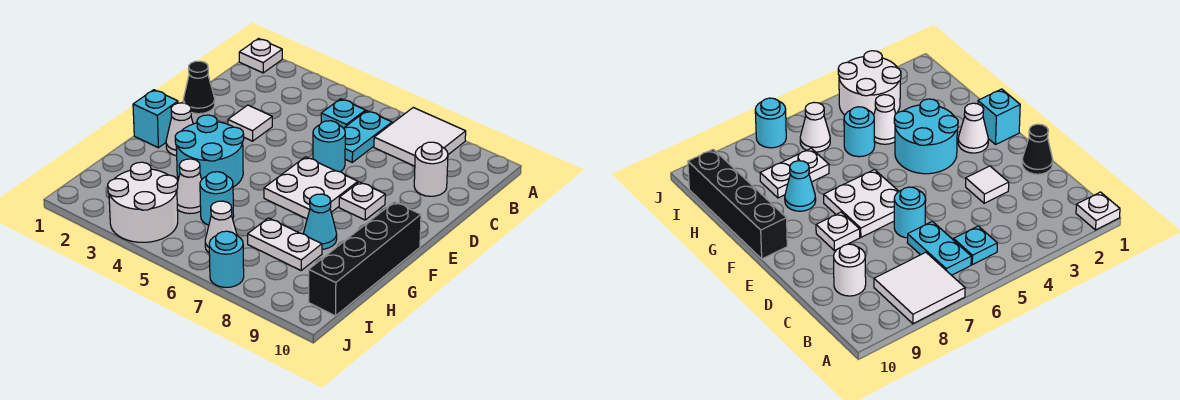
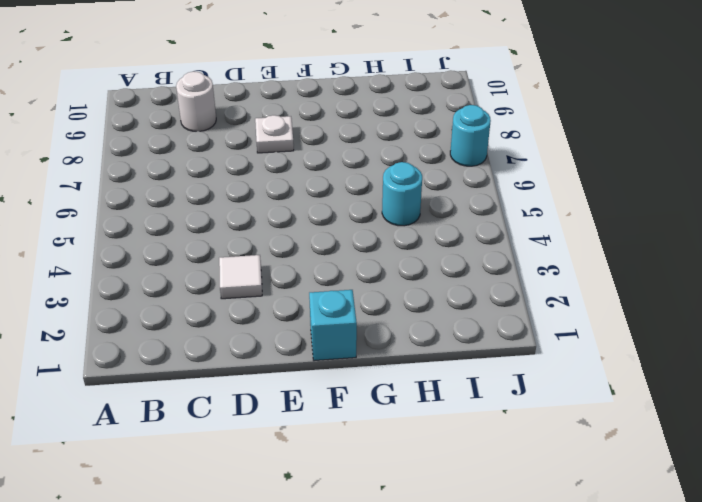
none -> white 1x1 plate [239,39,282,73]
none -> white 2x2 tile [374,108,466,166]
none -> cyan 1x1 plate [321,99,366,128]

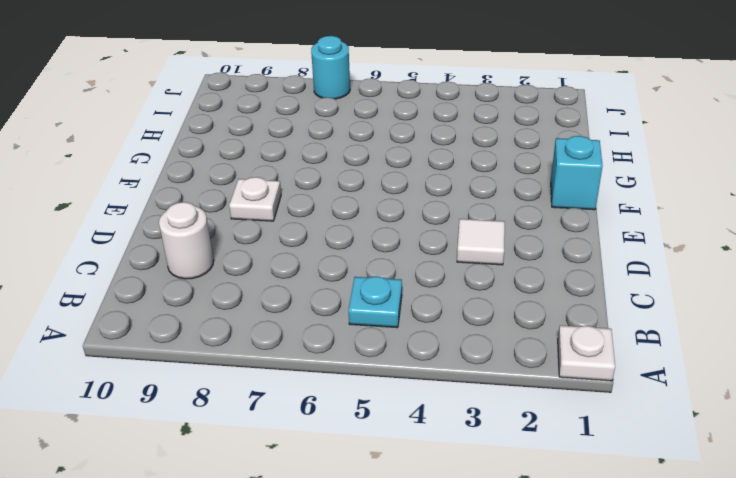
none -> white 2x2 tile [374,108,466,166]
none -> cyan 1x2 plate [344,111,392,162]
none -> black 1x1 cone [184,61,215,114]

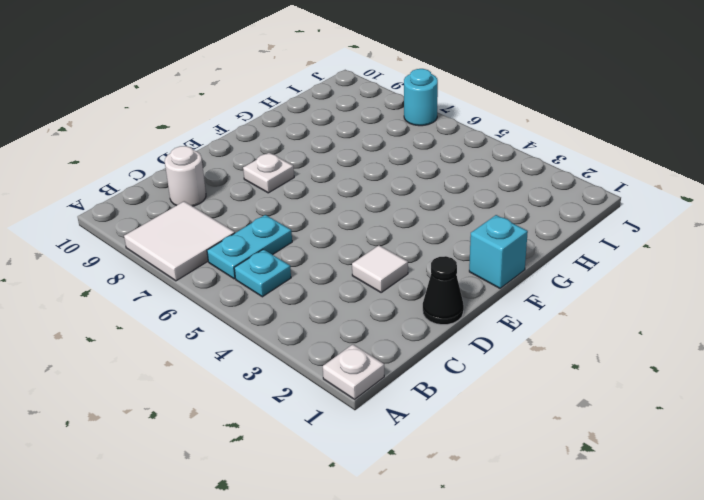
none -> cyan 1x1 round brick [313,121,345,172]
none -> white 2x2 plate [264,157,358,219]
none -> white 1x1 cone [166,103,193,156]

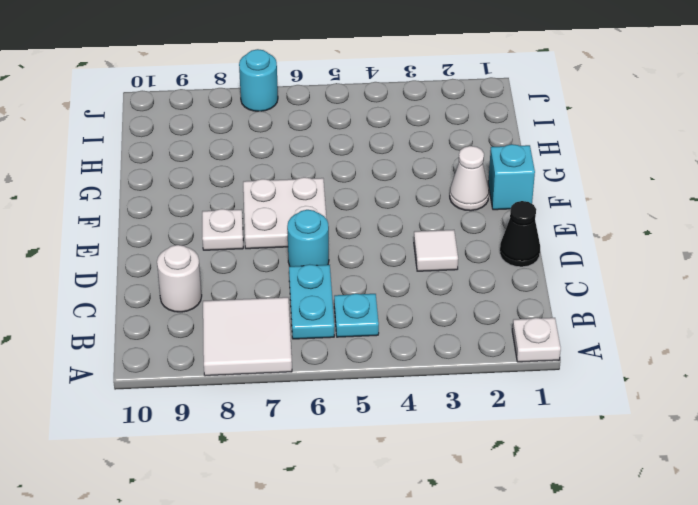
none -> cyan 2x2 round brick [175,115,244,187]
none -> black 1x4 brick [309,202,421,316]
none -> cyan 1x1 cone [303,194,337,249]

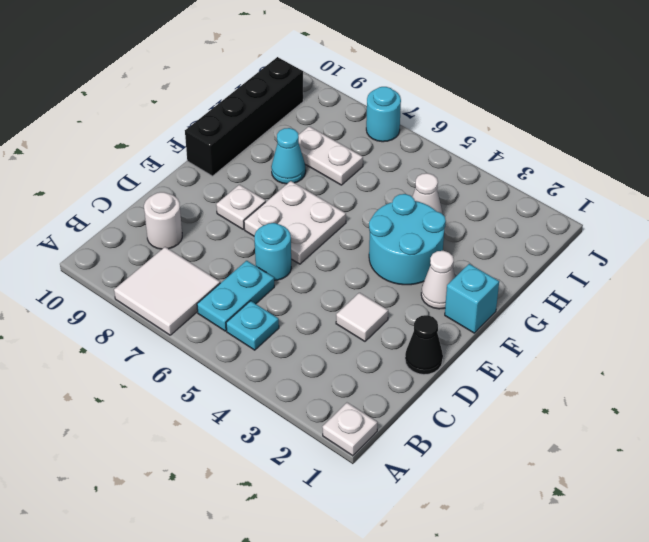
none -> cyan 1x1 round brick [200,172,234,225]
none -> white 2x2 round brick [108,162,178,242]
none -> white 1x1 cone [205,201,237,253]

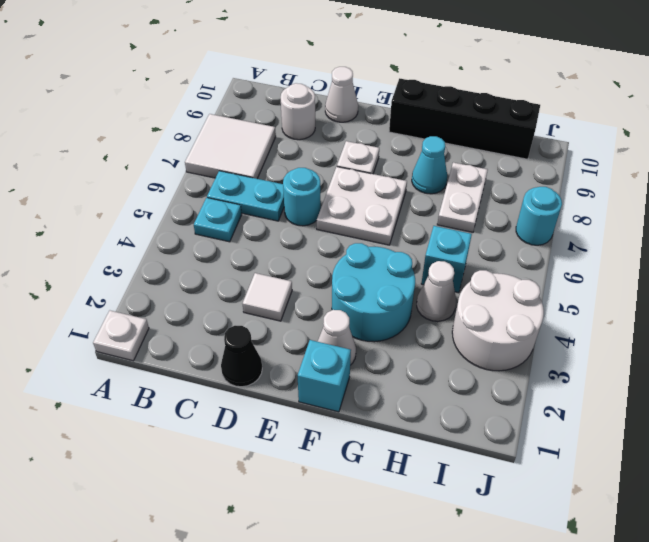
white 1x1 cone [325,67,358,122] -> white 1x1 cone moved to [205,201,237,253]
cyan 1x1 brick [421,226,472,293] -> cyan 1x1 round brick [200,172,234,225]

